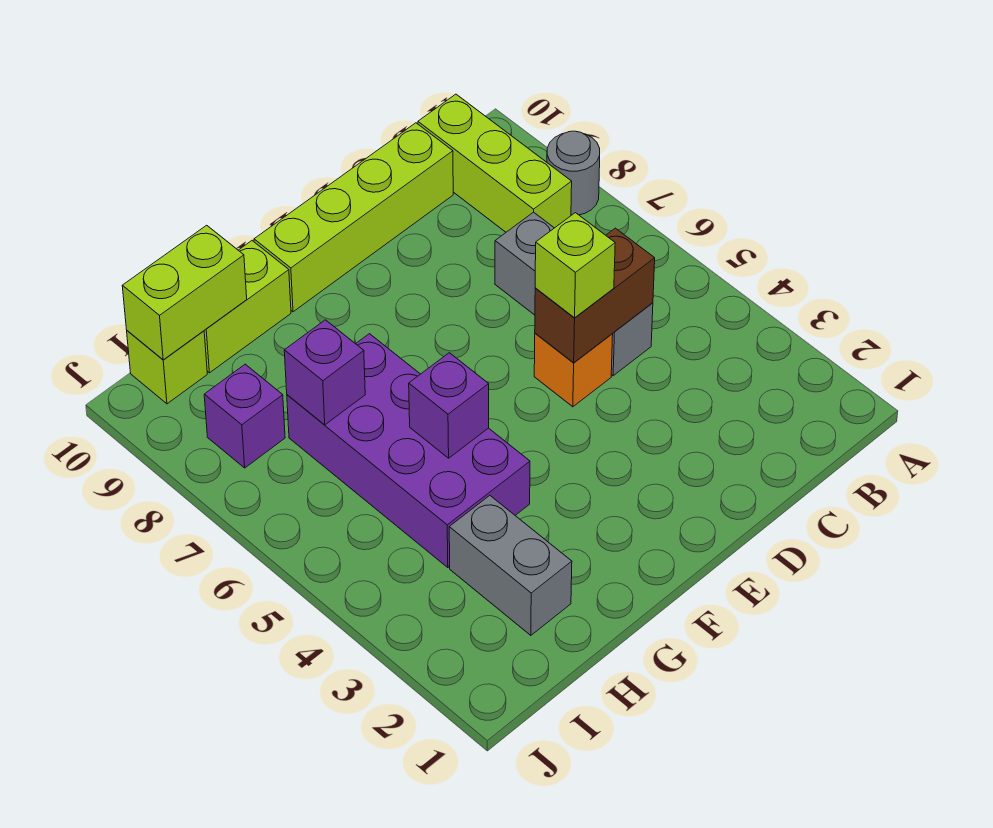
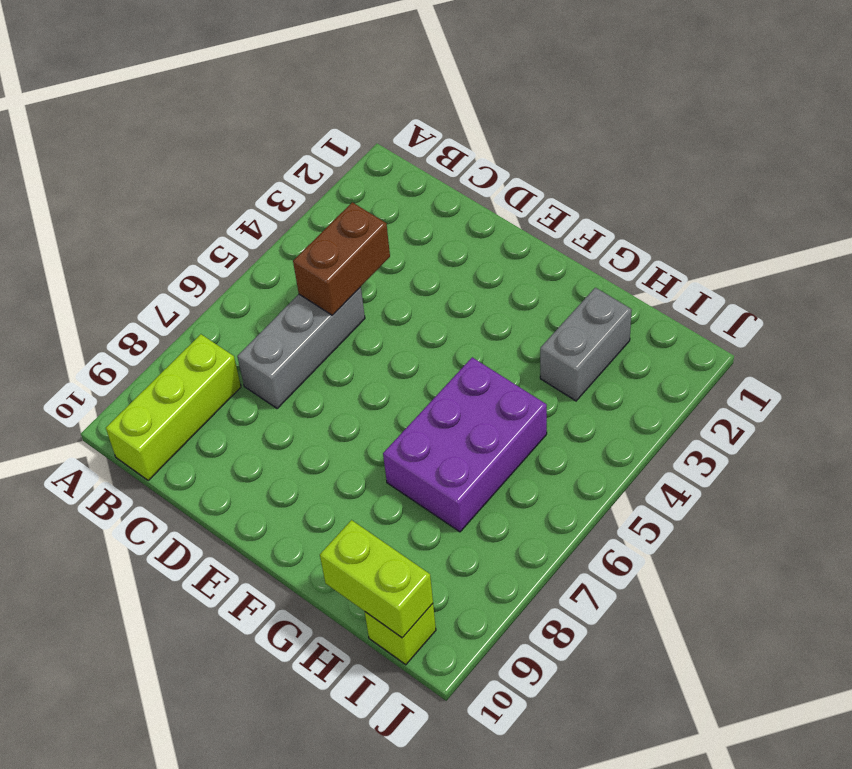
brown 1x2 brick [293,202,390,315] -> brown 1x2 brick turned to [535,228,655,363]
purple 2x3 brick [383,357,547,532] -> purple 2x4 brick [287,334,530,568]
none -> grey 1x1 round brick [547,131,600,215]
none -> lime 1x4 brick [254,123,453,312]
none -> orange 1x1 brick [534,333,613,407]

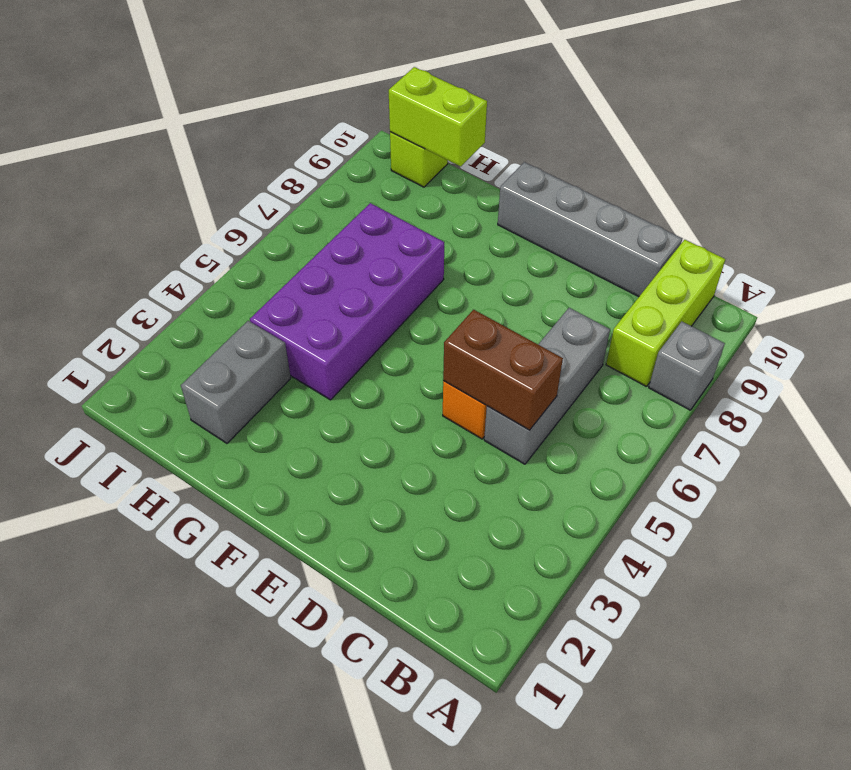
grey 1x1 brick [649,322,725,410] -> grey 1x1 round brick [547,131,600,215]
grey 1x4 brick [498,162,683,297] -> lime 1x4 brick [254,123,453,312]
none -> lime 1x2 brick [204,241,291,373]
none -> purple 1x1 brick [204,364,285,468]
none -> purple 1x1 brick [409,353,489,458]

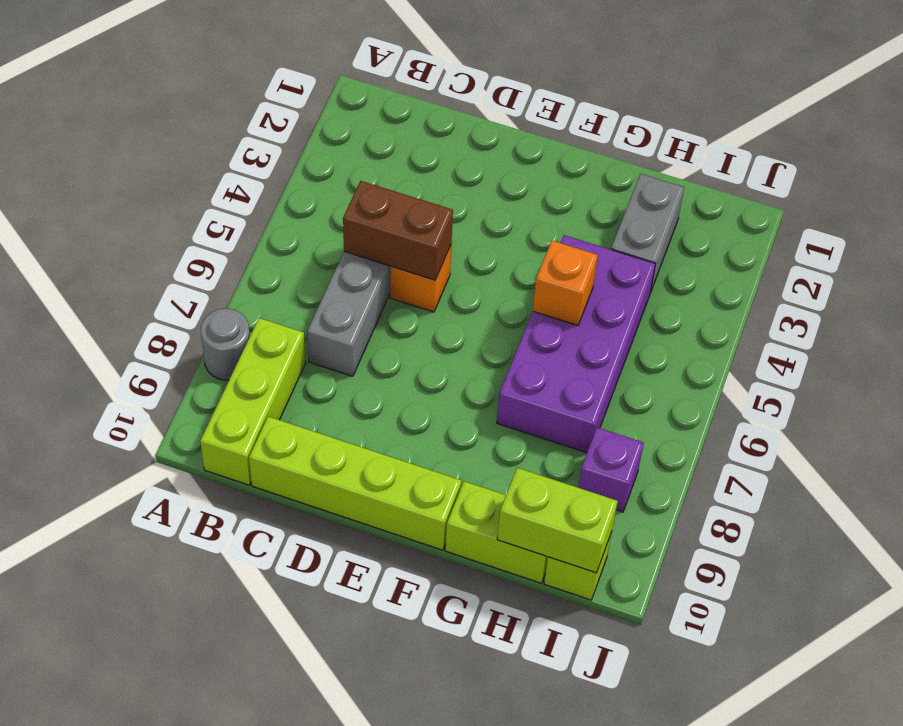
orange 1x1 brick [533,241,598,325] -> purple 1x1 brick [409,353,489,458]
none -> purple 1x1 brick [284,320,365,425]
none -> lime 1x1 brick [535,213,615,318]

